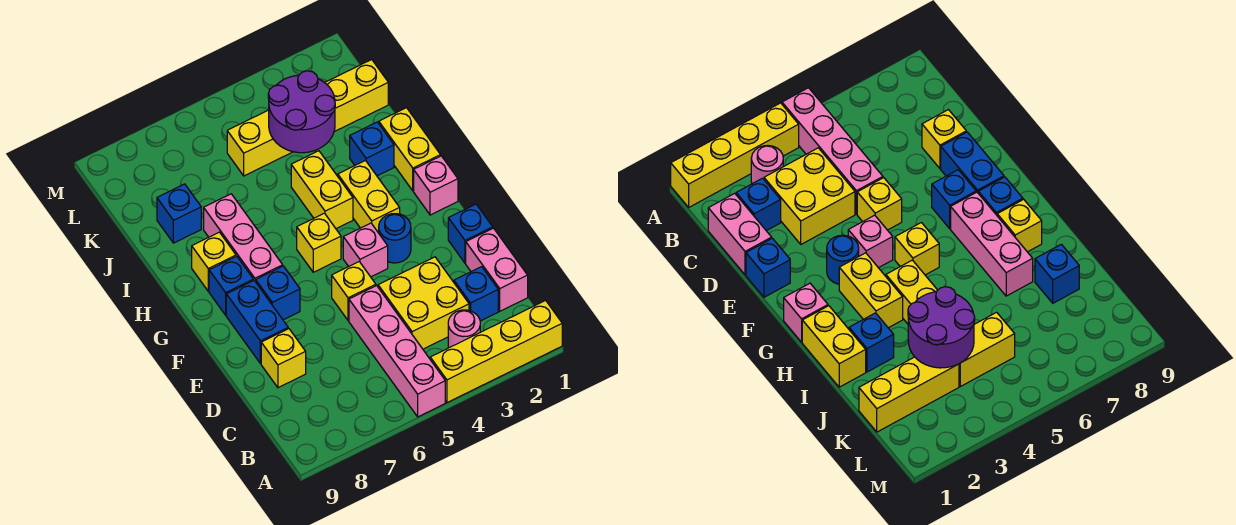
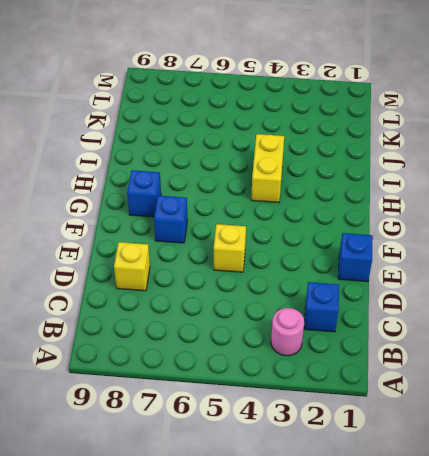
none -> yellow 1x4 brick [430,300,562,403]
none -> pink 1x4 brick [349,286,445,417]
none -> pink 1x2 brick [466,228,528,311]

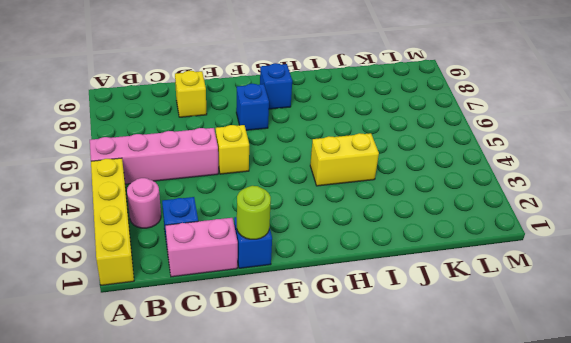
lime 1x1 round brick [237,186,271,239] -> none
none -> yellow 2x2 brick [378,257,469,349]
none -> blue 1x2 brick [226,281,288,364]
none -> blue 1x1 round brick [379,214,411,263]

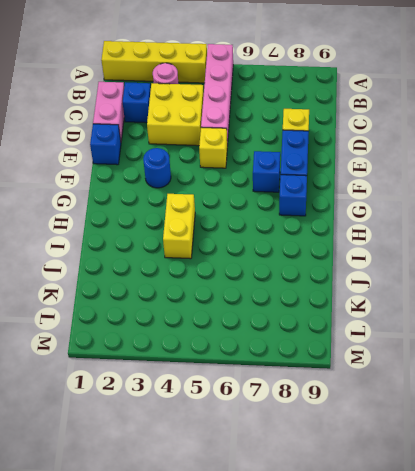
none -> pink 1x1 brick [343,223,388,277]
none -> pink 1x1 brick [414,156,458,215]
none -> yellow 1x2 brick [338,161,400,233]

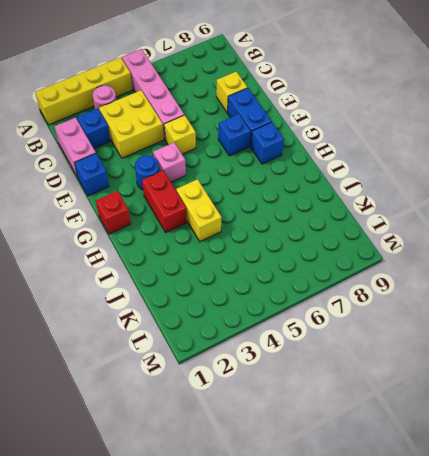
red 1x1 brick [96,191,131,234] -> pink 1x1 brick [414,156,458,215]
red 1x2 brick [142,171,187,232] -> yellow 1x2 brick [338,161,400,233]
none -> yellow 1x1 brick [297,213,341,272]
none -> pink 1x3 brick [204,194,283,282]
none -> yellow 1x2 brick [379,108,441,191]

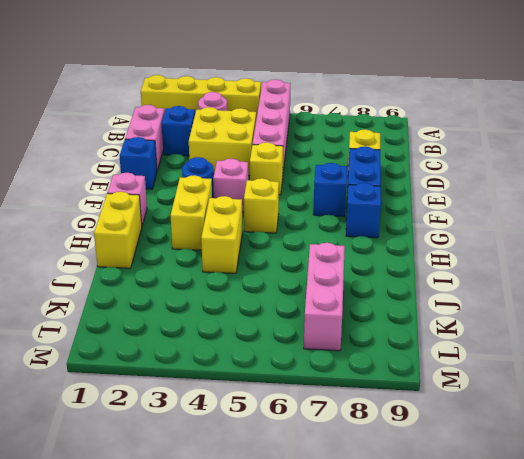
pink 1x3 brick [304,243,345,351] -> pink 1x3 brick moved to [204,194,283,282]
none -> yellow 1x1 brick [192,232,236,291]
none -> blue 1x1 brick [350,122,394,176]
none -> blue 1x1 brick [157,184,201,243]

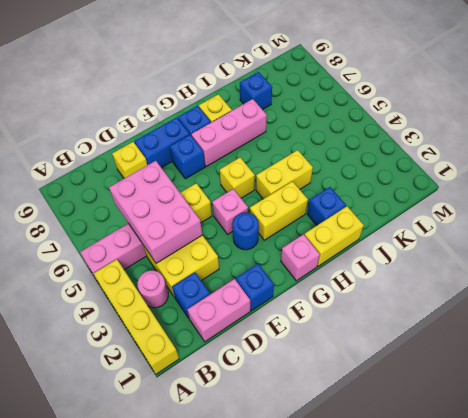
pink 2x3 brick [109,161,202,263] -> none
none -> yellow 1x3 brick [325,60,388,132]
none -> yellow 1x2 brick [227,110,292,176]
none -> purple 2x2 round brick [268,71,335,153]

